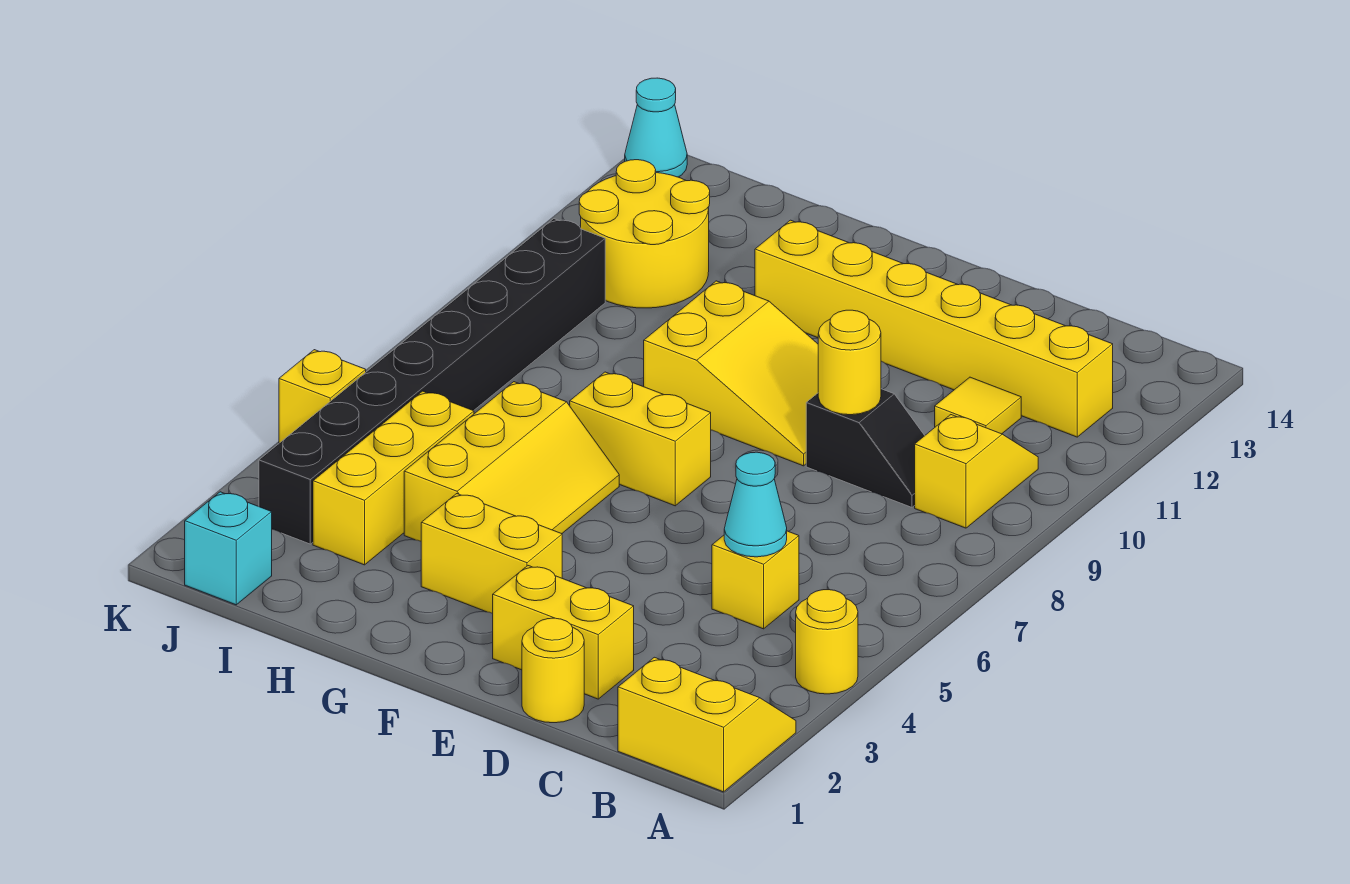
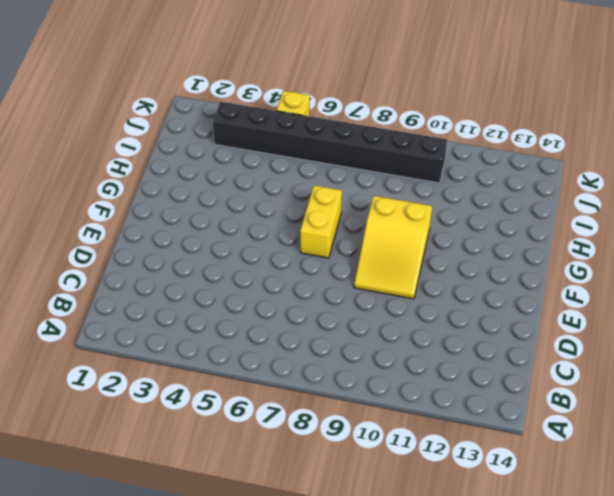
none -> yellow 2x2 slope [618,657,796,792]
none -> yellow 1x1 round brick [796,590,858,694]
none -> yellow 1x2 slope [915,415,1038,528]

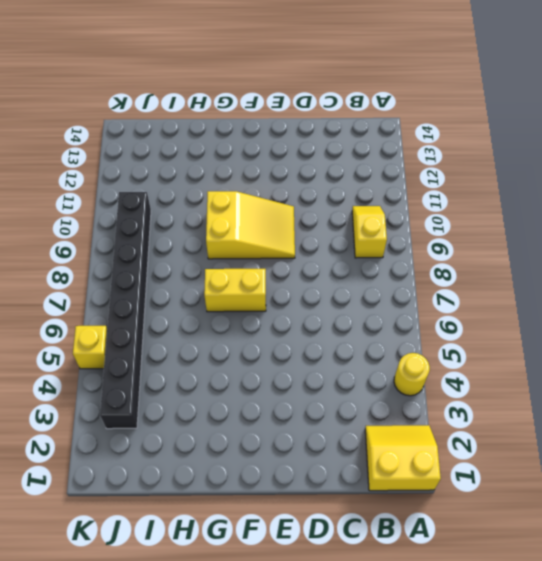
none -> yellow 1x6 brick [755,220,1113,437]
none -> yellow 1x1 brick [712,531,799,629]
none -> black 1x2 slope [806,389,925,507]

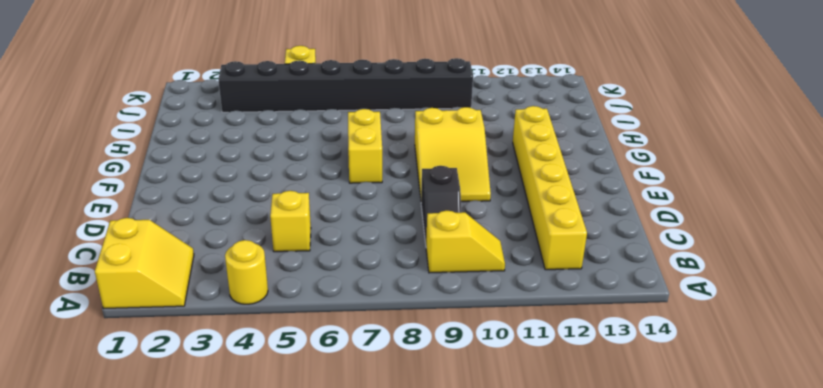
none -> yellow 1x1 tile [935,377,1021,434]
none -> yellow 1x1 round brick [522,618,584,723]
none -> yellow 1x2 brick [493,566,634,699]

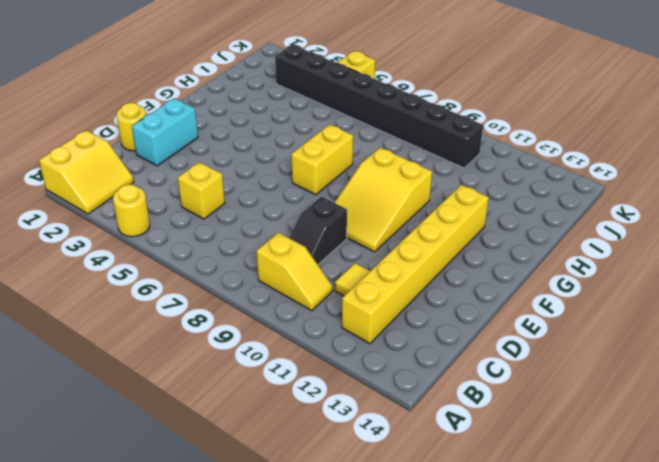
cyan 1x2 brick [132,98,198,166] -> yellow 1x2 brick [493,566,634,699]
none -> yellow 1x2 brick [421,494,562,613]
none -> yellow 2x3 slope [404,382,619,541]
none -> yellow 1x3 brick [313,391,474,565]

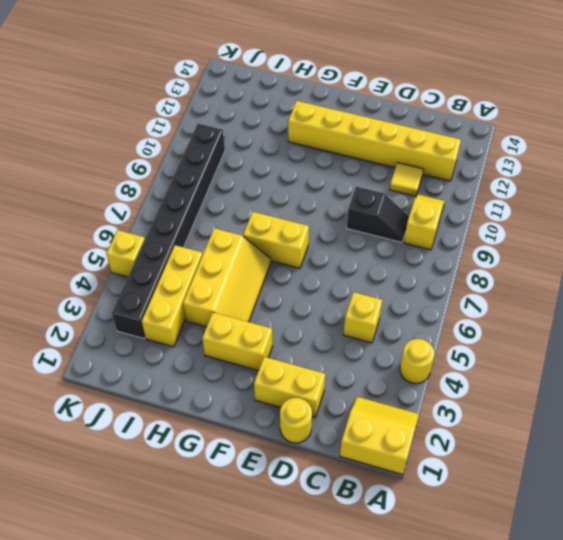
none -> yellow 2x3 slope [644,281,818,466]
none -> yellow 2x2 round brick [579,160,710,308]
none -> cyan 1x1 brick [185,492,272,605]

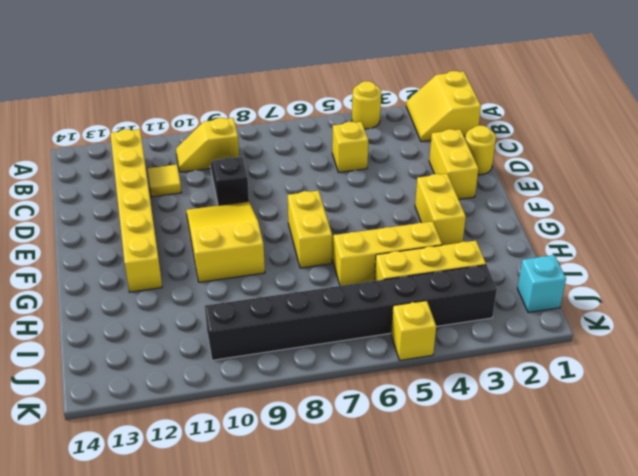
none -> yellow 2x2 round brick [579,160,710,308]
none -> cyan 1x1 cone [625,78,687,177]
none -> cyan 1x1 cone [724,452,787,557]

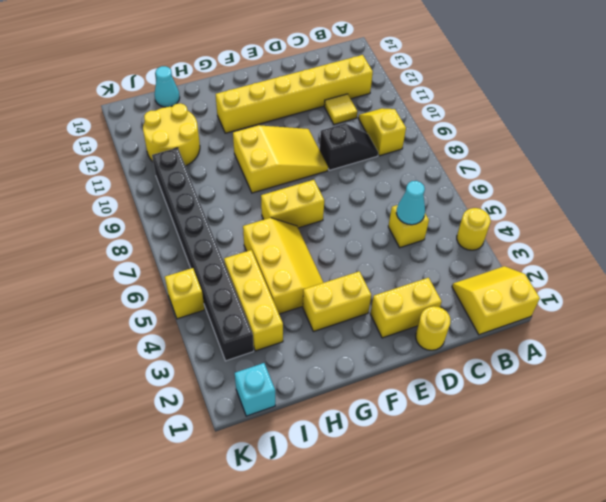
cyan 1x1 cone [154,66,180,107] -> cyan 1x1 cone moved to [625,78,687,177]
none -> yellow 1x1 round brick [818,310,881,415]

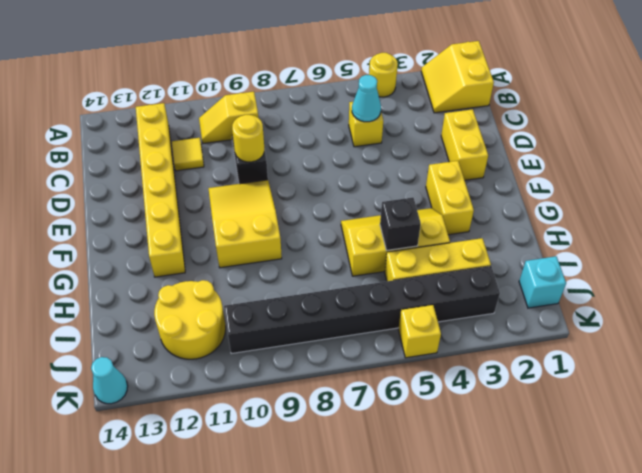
black 1x1 brick [380,197,421,251] -> none
none -> yellow 1x1 round brick [522,618,584,723]
none -> yellow 1x2 brick [570,372,711,506]

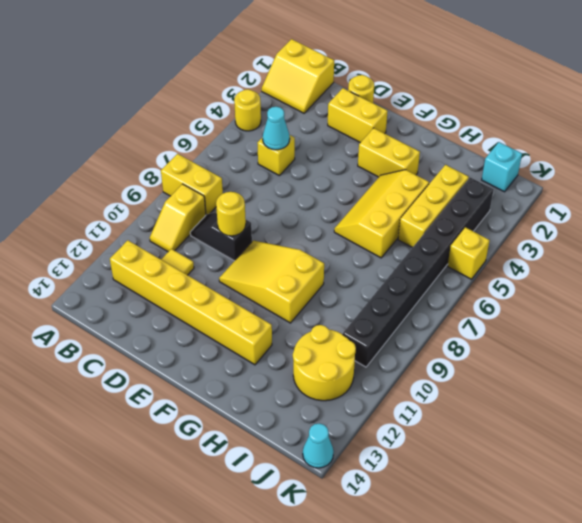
yellow 1x2 brick [161,154,223,215] -> yellow 1x2 brick moved to [570,372,711,506]

